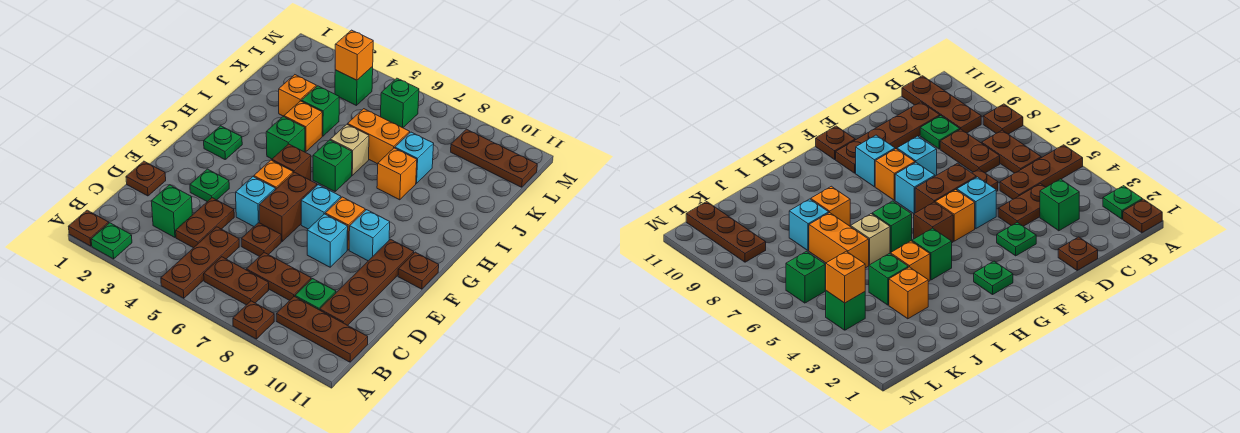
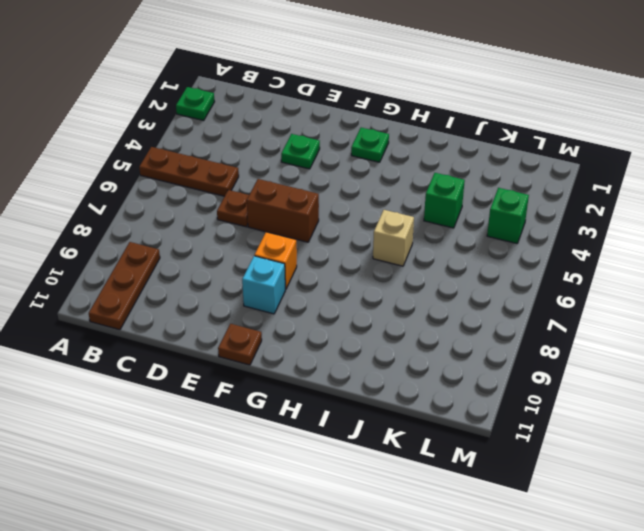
none -> brown 1x1 plate [68,210,109,246]
none -> brown 1x1 plate [233,301,274,339]
none -> brown 1x2 plate [204,257,269,305]
none -> green 1x1 brick [151,185,192,237]

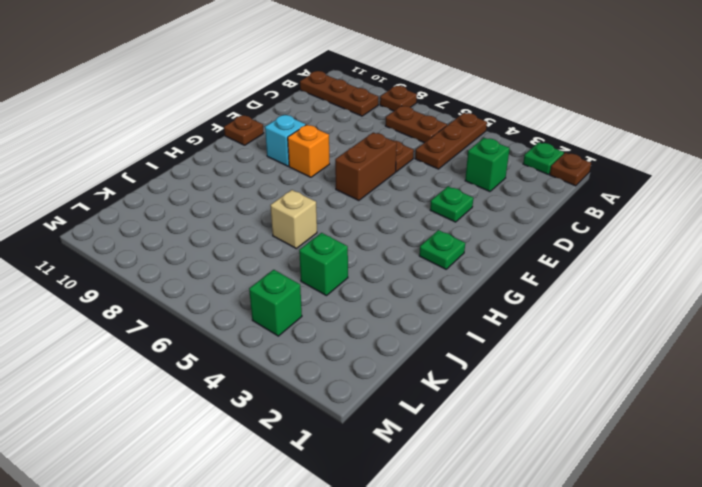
none -> brown 1x2 plate [176,198,234,248]
none -> brown 1x2 plate [246,252,311,300]
none -> green 1x1 plate [295,279,336,310]
none -> brown 1x4 plate [320,239,414,325]

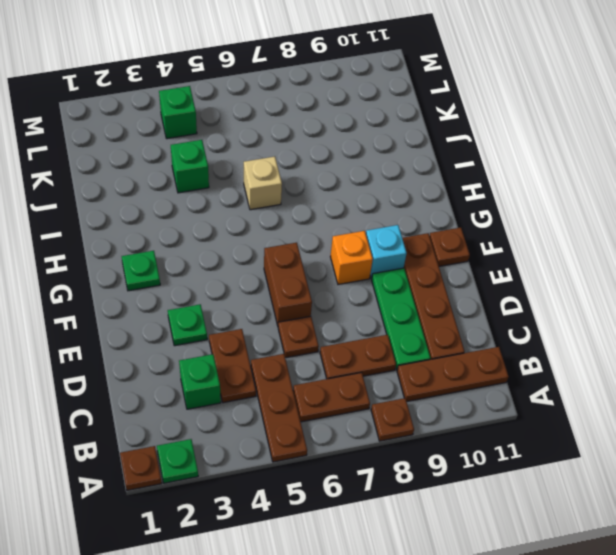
green 1x3 plate [372,268,430,370] -> green 1x1 plate [295,279,336,310]
none -> brown 1x1 plate [126,161,166,196]
none -> cyan 1x1 brick [236,176,275,226]
none -> cyan 1x1 brick [307,214,348,267]
none -> orange 1x1 brick [254,160,293,190]

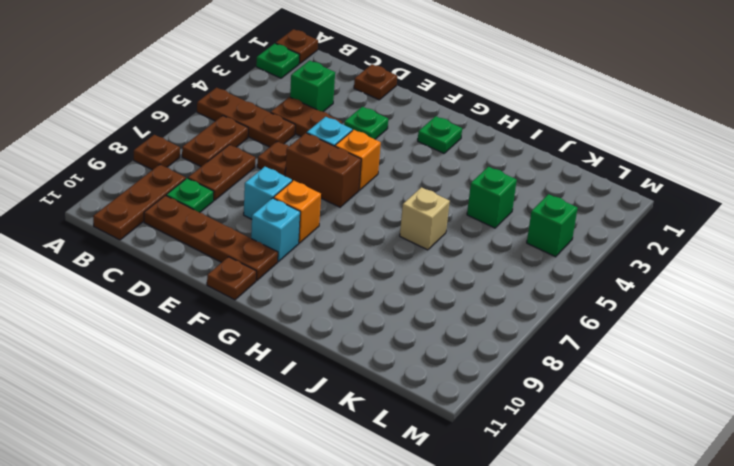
none -> cyan 1x1 brick [301,185,341,229]
none -> brown 1x1 brick [272,144,311,181]
none -> green 1x1 brick [266,116,305,159]
none -> green 1x1 brick [313,140,352,191]

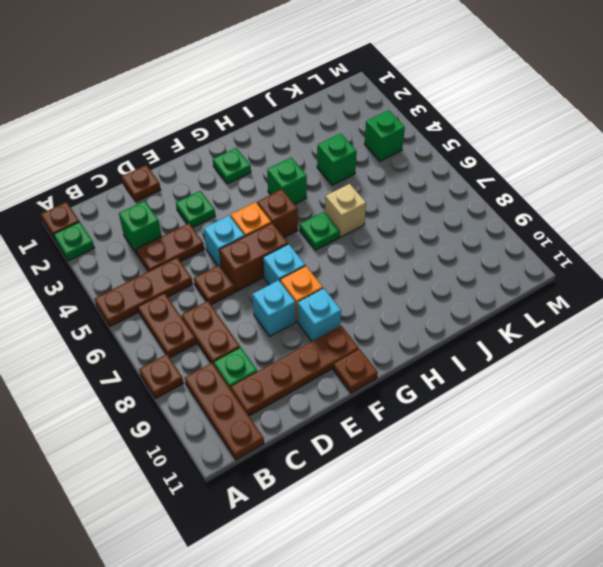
green 1x1 plate [300,212,340,250] -> green 1x1 brick [313,140,352,191]
none -> orange 1x1 brick [284,101,322,152]
none -> orange 1x1 brick [377,148,417,200]
none -> orange 1x1 brick [279,75,316,116]
none -> orange 1x2 brick [348,109,410,164]

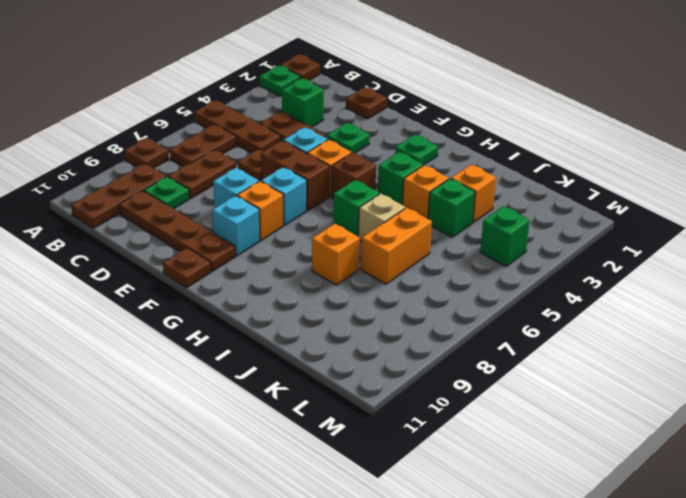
none -> cyan 1x1 brick [395,132,434,183]
none -> green 1x1 brick [380,78,419,128]
none -> brown 1x3 plate [451,129,537,187]
none -> orange 1x1 brick [335,30,373,80]

